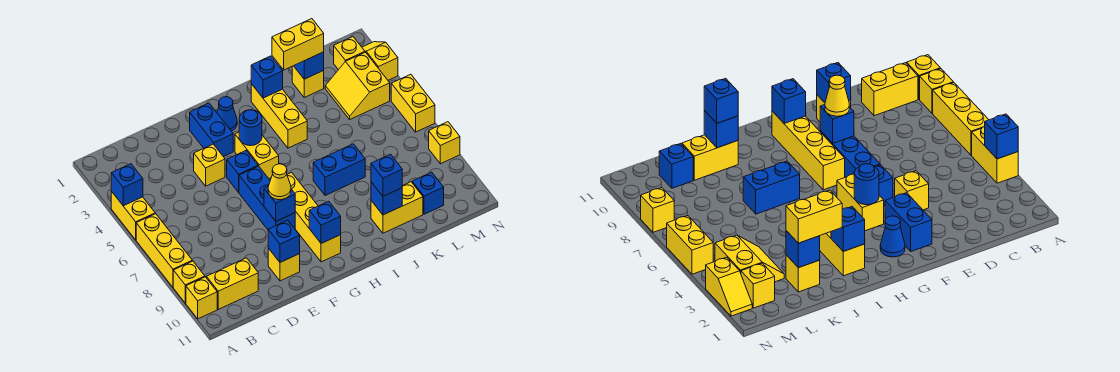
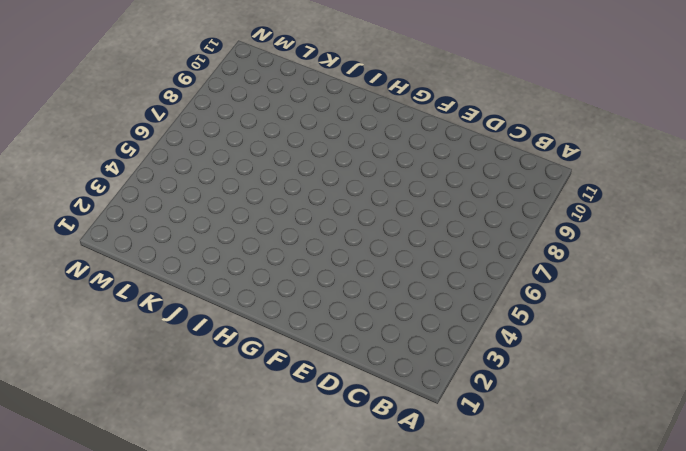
none -> yellow 1x2 brick [111,191,155,240]
none -> yellow 1x3 brick [136,214,192,287]
none -> yellow 1x1 brick [173,261,205,303]
none -> yellow 1x1 brick [186,277,217,319]

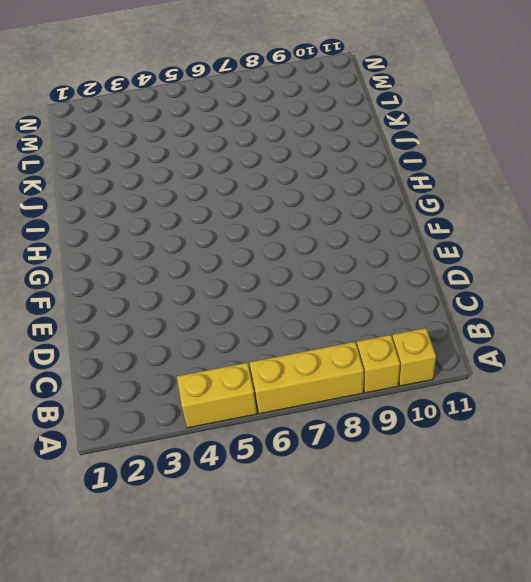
none -> yellow 1x2 brick [206,258,258,309]
none -> yellow 1x1 brick [194,144,225,186]
none -> yellow 1x1 brick [268,248,300,281]
none -> blue 1x2 brick [190,103,233,157]

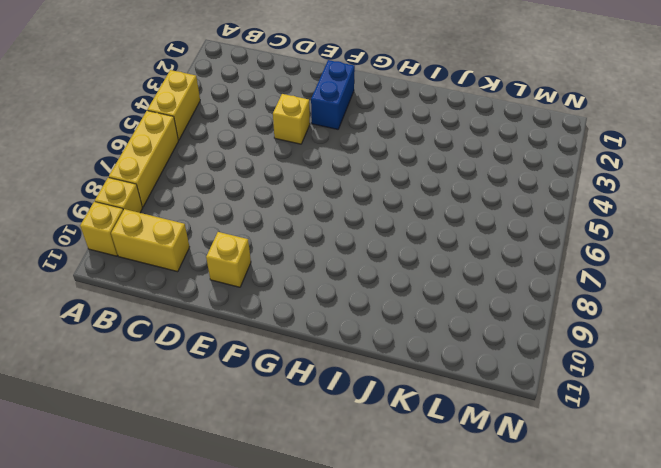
none -> blue 1x1 brick [227,151,258,192]
none -> blue 1x3 brick [239,166,295,230]
none -> blue 1x1 cone [217,97,237,131]
none -> yellow 1x2 brick [235,132,279,178]

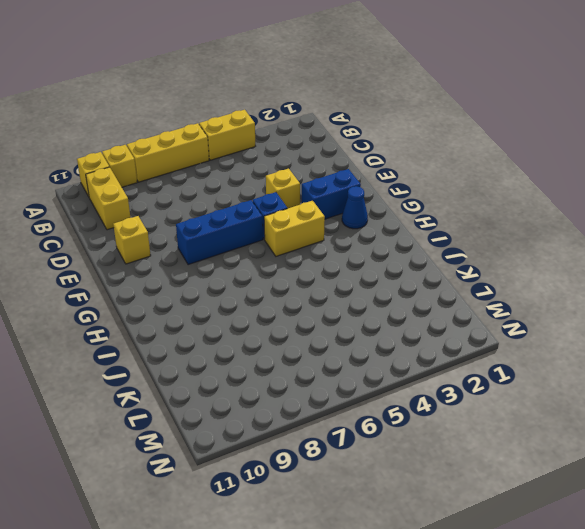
none -> yellow 1x4 brick [287,172,341,262]
none -> yellow 1x3 brick [251,84,307,148]
none -> blue 1x2 brick [313,144,365,196]
none -> yellow 1x2 brick [371,182,423,233]

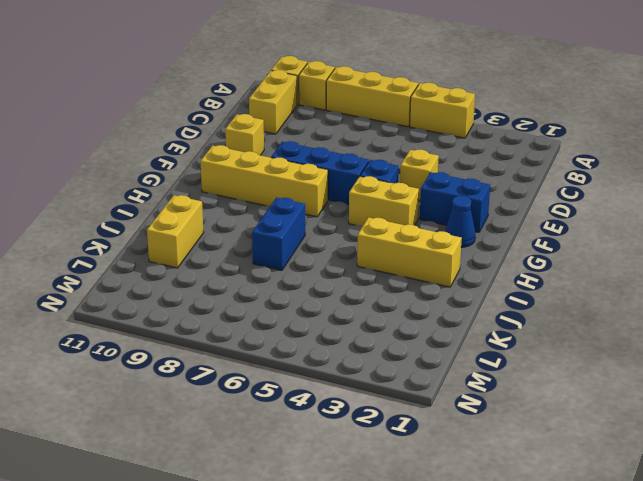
none -> yellow 1x1 brick [292,66,324,97]
none -> yellow 2x2 slope [325,52,390,119]
none -> blue 1x1 brick [412,172,444,214]
none -> yellow 1x1 brick [334,37,365,70]

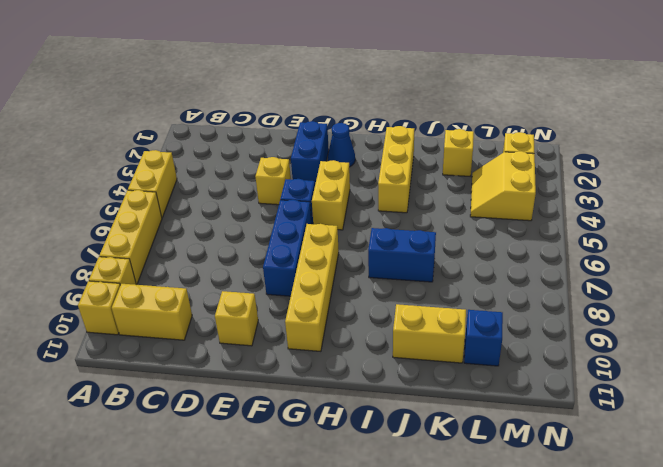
none -> yellow 1x2 slope [362,42,398,80]
none -> yellow 1x2 brick [391,74,435,132]
none -> yellow 1x1 brick [429,122,460,164]
none -> blue 1x1 brick [111,164,143,206]

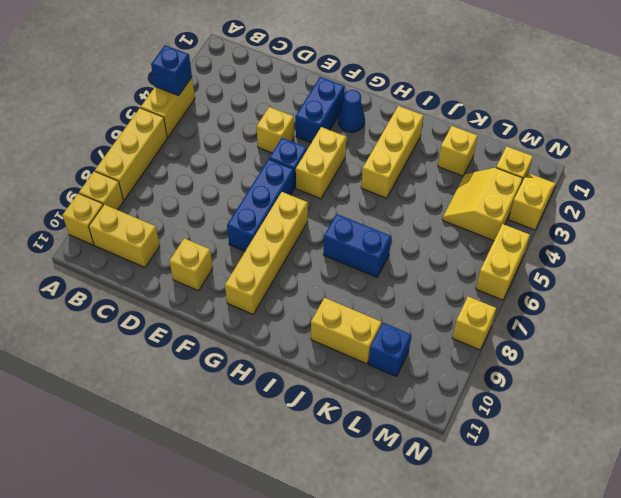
none -> blue 1x1 brick [268,220,300,262]
none -> blue 1x1 brick [264,187,295,221]
none -> blue 1x1 round brick [239,110,262,146]
none -> blue 1x1 brick [309,201,341,243]

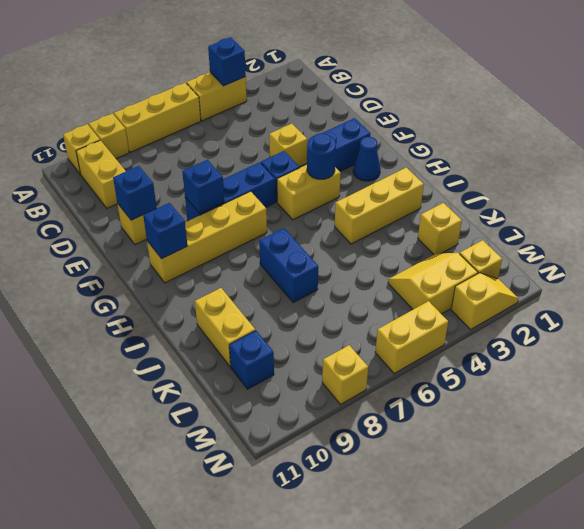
none -> blue 1x1 brick [251,56,283,98]
none -> blue 1x1 brick [371,182,402,215]
none -> blue 1x1 brick [294,52,324,79]
none -> yellow 1x1 cone [268,164,291,200]

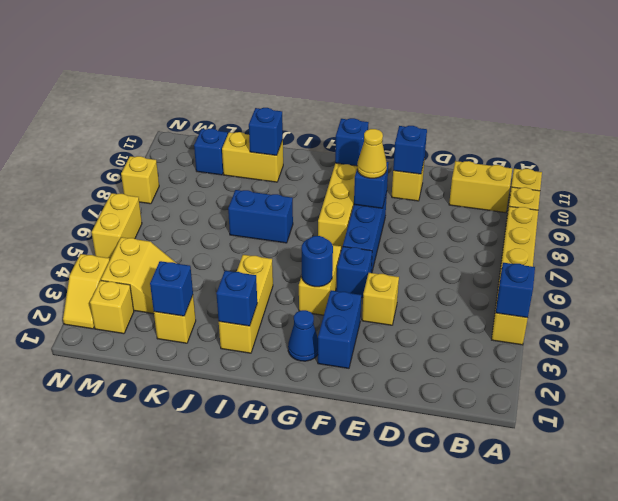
none -> yellow 1x2 brick [272,19,324,70]
none -> blue 1x1 brick [371,154,402,196]

